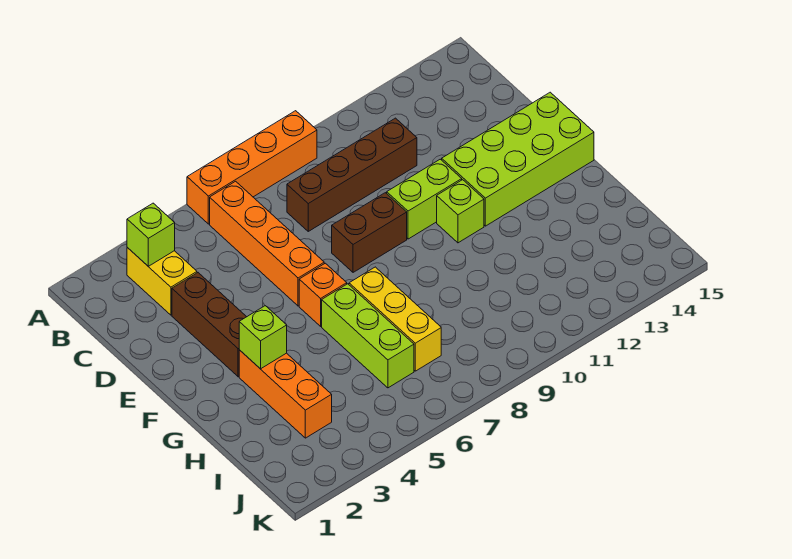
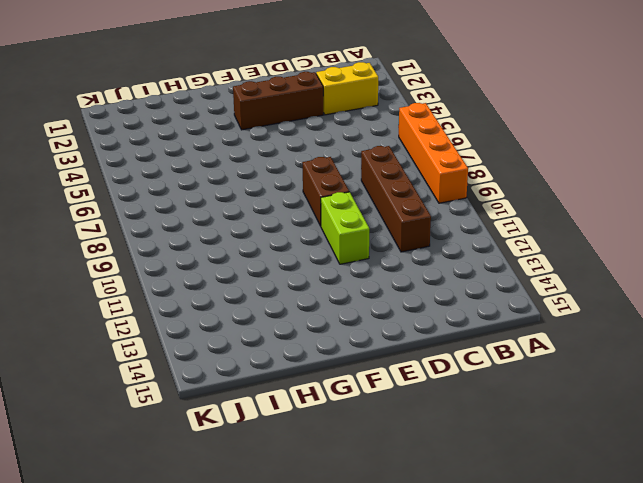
none -> orange 1x4 brick [210,181,324,306]
none -> lime 2x4 brick [442,92,594,226]
none -> orange 1x1 brick [299,263,347,326]

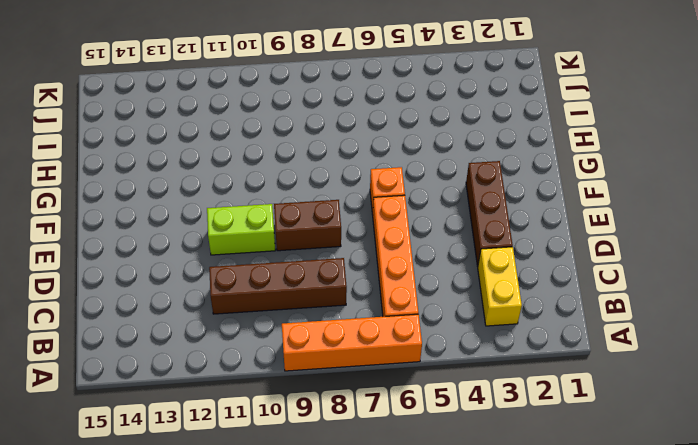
none -> lime 2x4 brick [442,92,594,226]
none -> lime 1x1 brick [437,180,484,243]
none -> orange 1x3 brick [239,350,332,438]

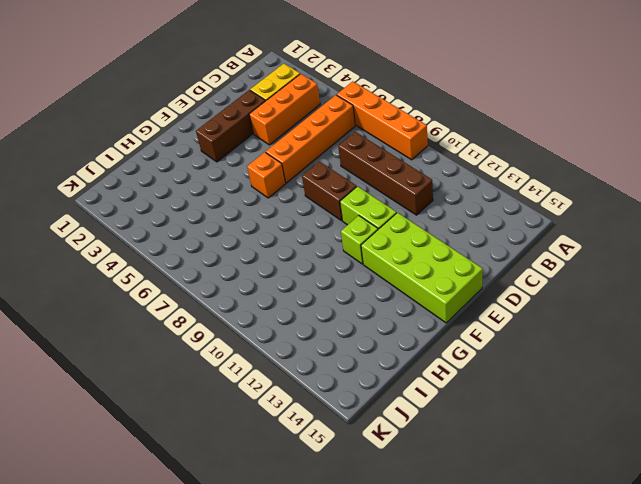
orange 1x3 brick [249,74,320,145] -> orange 1x3 brick moved to [239,350,332,438]
none -> lime 1x3 brick [322,284,414,388]
none -> yellow 1x3 brick [349,267,441,371]
none -> lime 1x1 brick [127,203,175,266]

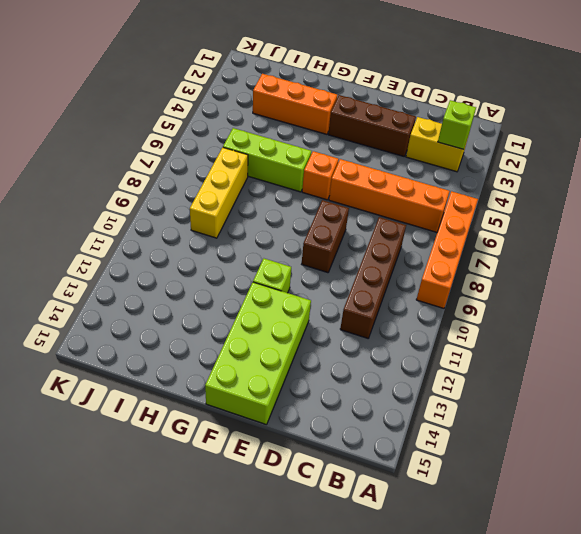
yellow 1x3 brick [190,148,248,238] -> yellow 1x3 brick turned to [349,267,441,371]
none -> lime 1x2 brick [387,159,462,239]
none -> lime 1x1 brick [239,306,287,369]

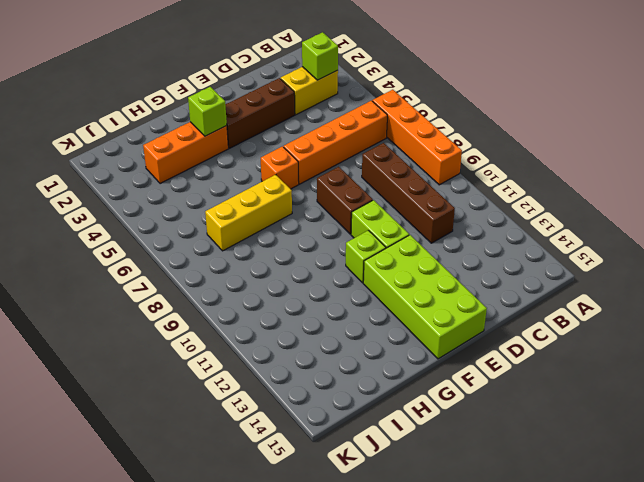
none -> lime 1x3 brick [322,284,414,388]

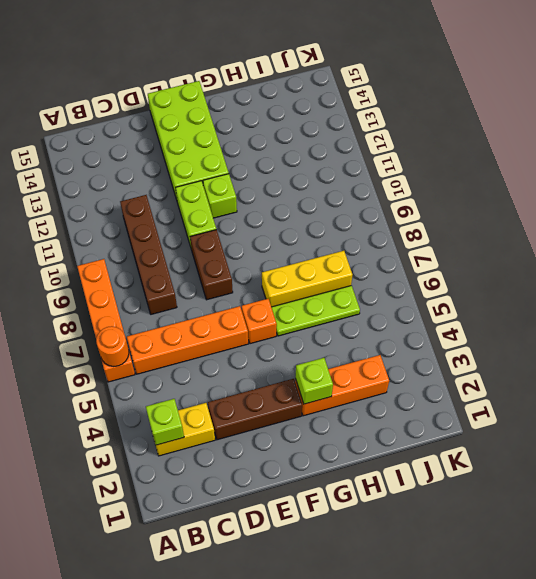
orange 1x1 round brick [96,326,129,367] -> none
lime 1x3 plate [271,286,360,336] -> lime 1x3 brick [322,284,414,388]

